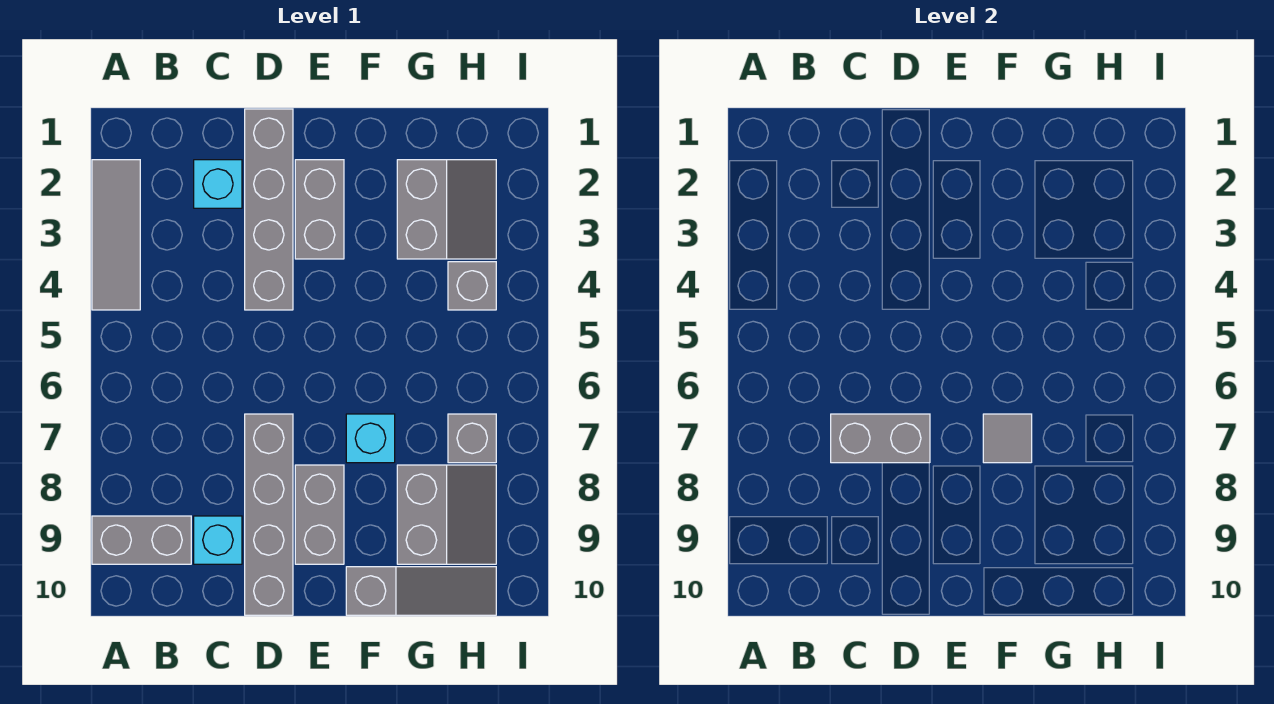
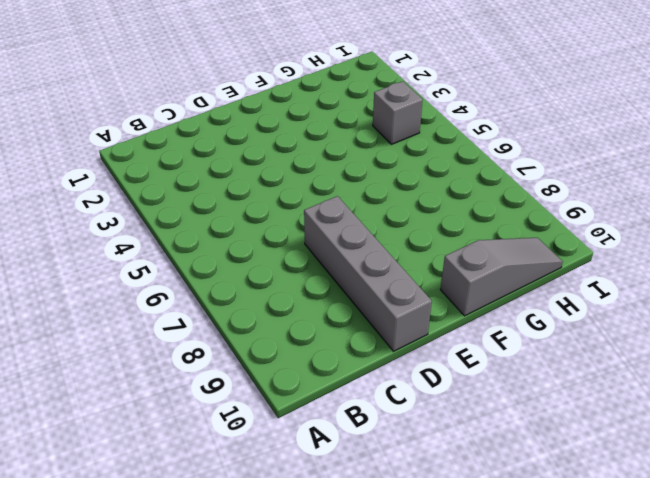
none -> grey 1x3 tile [92,160,140,310]
none -> grey 1x2 brick [92,516,191,564]
none -> cyan 1x1 brick [194,160,242,208]

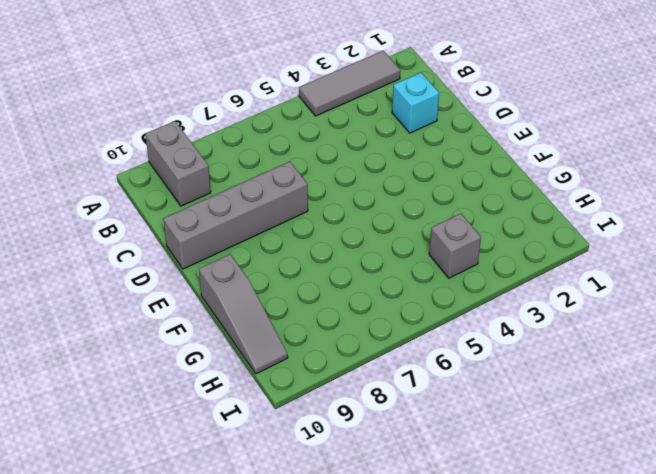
none -> cyan 1x1 brick [194,516,242,564]
none -> grey 1x4 brick [245,109,293,310]
none -> grey 1x2 brick [295,160,344,259]

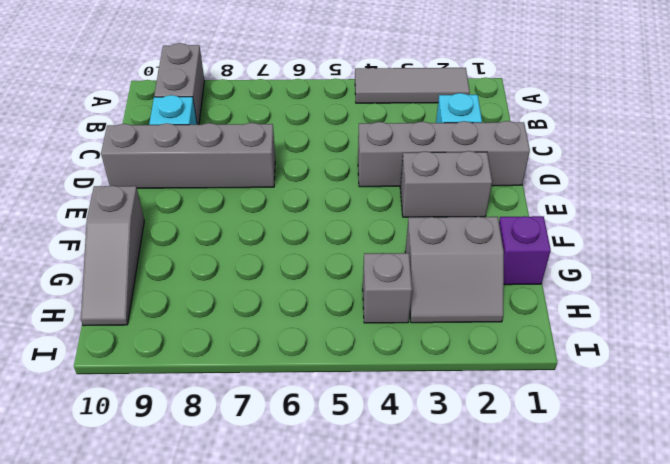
purple 1x1 brick [499,216,551,285] -> none
none -> grey 1x2 brick [295,465,344,564]
none -> cyan 1x1 brick [346,414,395,463]
none -> grey 2x2 slope [397,465,496,564]

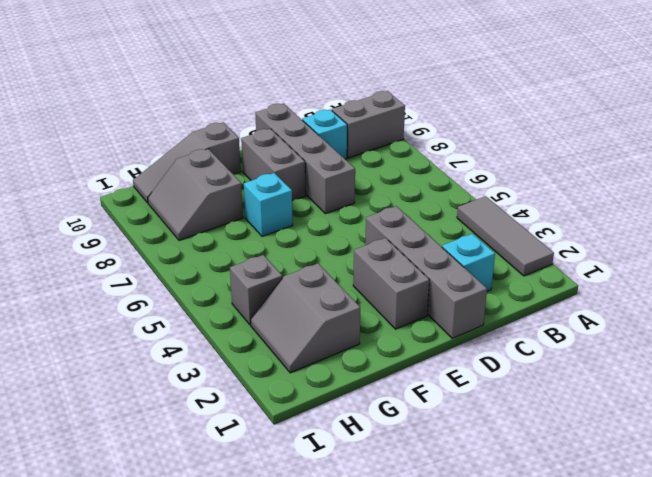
none -> grey 1x1 brick [448,414,496,463]
none -> grey 1x2 brick [831,414,930,463]
none -> grey 1x1 tile [983,414,1032,463]

